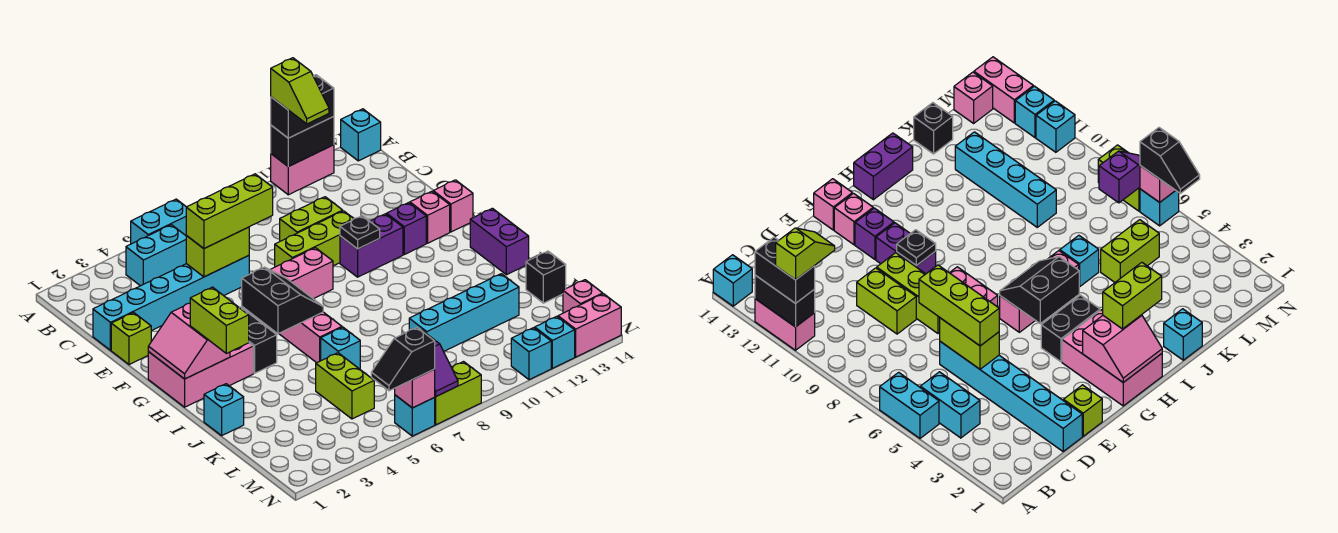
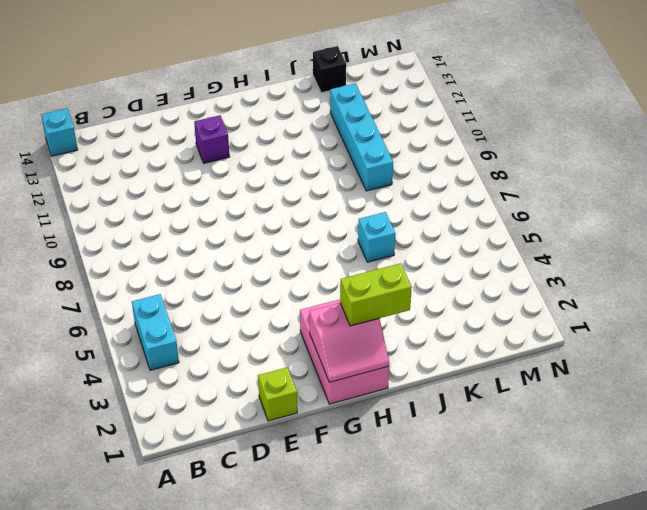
none -> cyan 1x2 brick [131,199,186,244]
none -> pink 1x2 brick [271,145,334,195]
none -> cyan 1x6 brick [93,256,249,350]
none -> lime 1x2 brick [280,197,343,241]

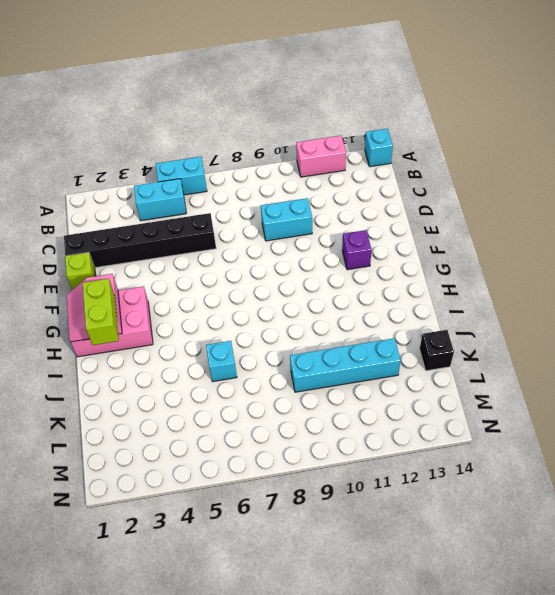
black 1x6 brick [64,213,216,268] -> cyan 1x6 brick [93,256,249,350]
cyan 1x2 brick [261,198,312,241] -> lime 1x2 brick [280,197,343,241]
none -> lime 1x3 brick [275,211,354,267]
none -> pink 1x2 brick [270,248,333,299]
none -> purple 1x2 brick [340,214,403,277]
none -> pink 1x1 brick [410,191,450,243]

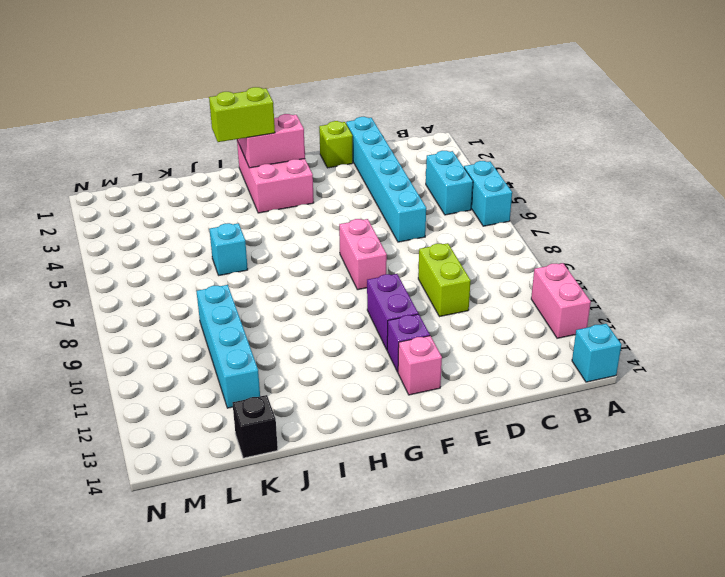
none -> lime 1x3 brick [275,211,354,267]
none -> pink 1x1 brick [433,180,473,232]
none -> black 1x2 brick [240,307,277,373]
none -> pink 1x3 brick [279,312,342,363]

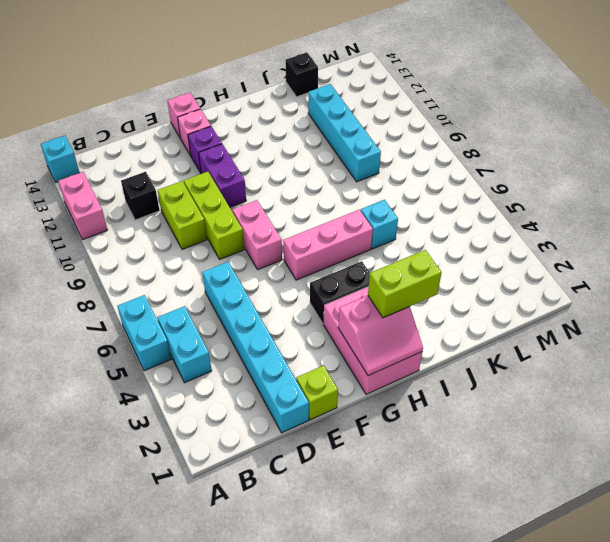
black 1x1 brick [121,172,160,220] -> none
none -> purple 1x2 brick [470,208,529,275]
none -> cyan 1x1 brick [204,384,244,436]
none -> lime 1x2 brick [316,353,374,419]
none -> pink 1x1 brick [563,280,603,313]

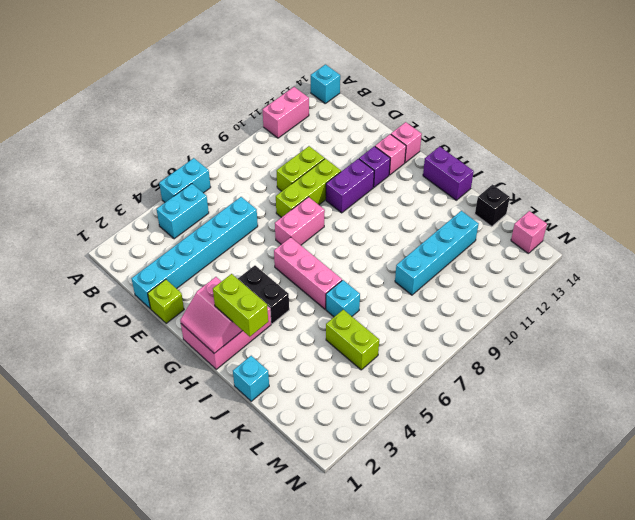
none -> cyan 1x1 brick [395,395,435,436]
none -> lime 1x2 brick [434,362,481,425]
none -> cyan 1x1 brick [511,328,551,380]
none -> cyan 1x1 brick [535,316,575,368]

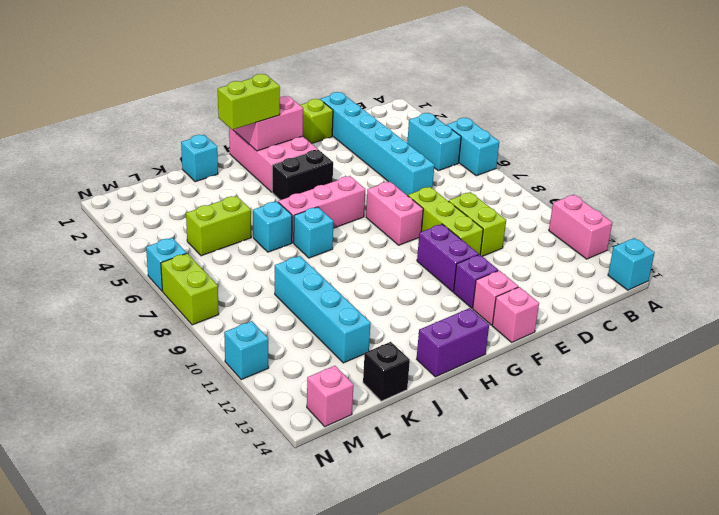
cyan 1x1 brick [294,207,333,258] -> cyan 1x1 brick moved to [535,316,575,368]
none -> pink 1x2 brick [558,294,621,357]
none -> black 1x2 brick [271,117,334,167]
none -> lime 1x2 brick [186,227,249,277]
none -> black 1x1 plate [340,216,380,249]

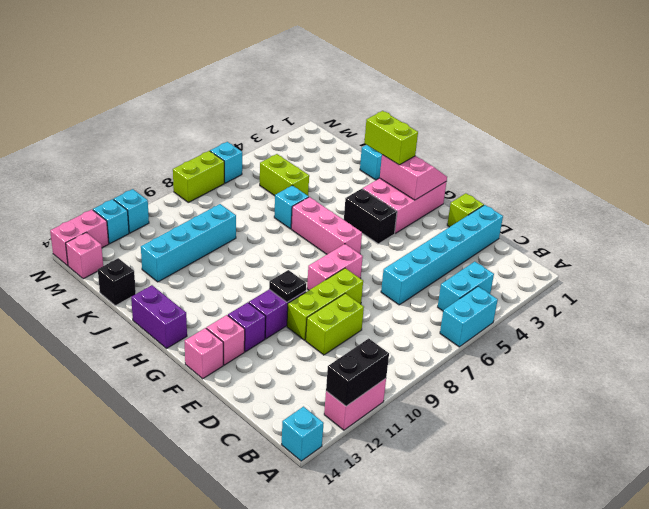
none -> lime 1x2 brick [186,227,249,277]
none -> black 2x2 slope [242,267,323,334]
none -> purple 1x2 slope [421,330,458,397]
none -> pink 1x1 brick [395,369,435,408]

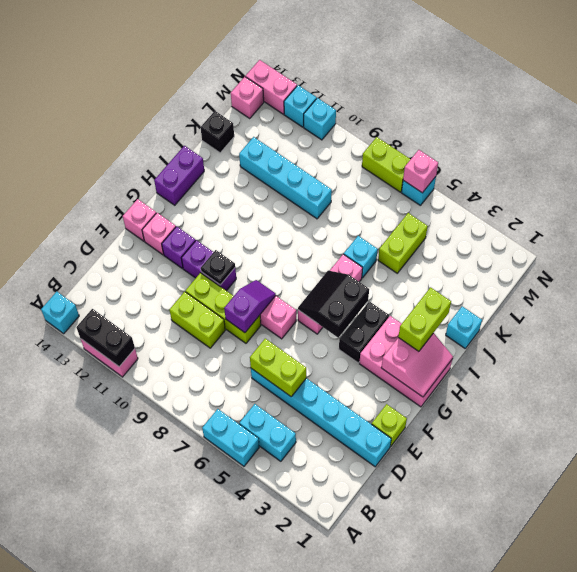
purple 1x2 slope [224,280,276,333] -> purple 1x2 slope moved to [421,330,458,397]
none -> black 1x2 brick [271,75,334,138]
none -> lime 1x3 brick [186,174,273,249]
none -> black 1x2 slope [371,328,435,391]
none -> lime 1x2 slope [271,58,329,124]

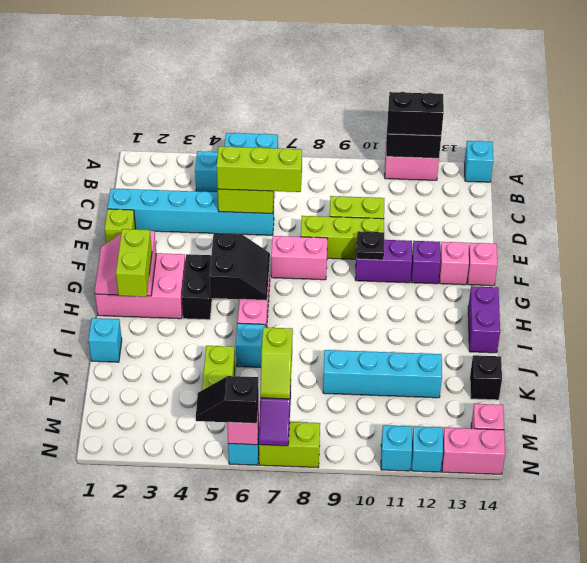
lime 1x2 slope [260,327,293,399] -> lime 1x2 slope moved to [271,58,329,124]

